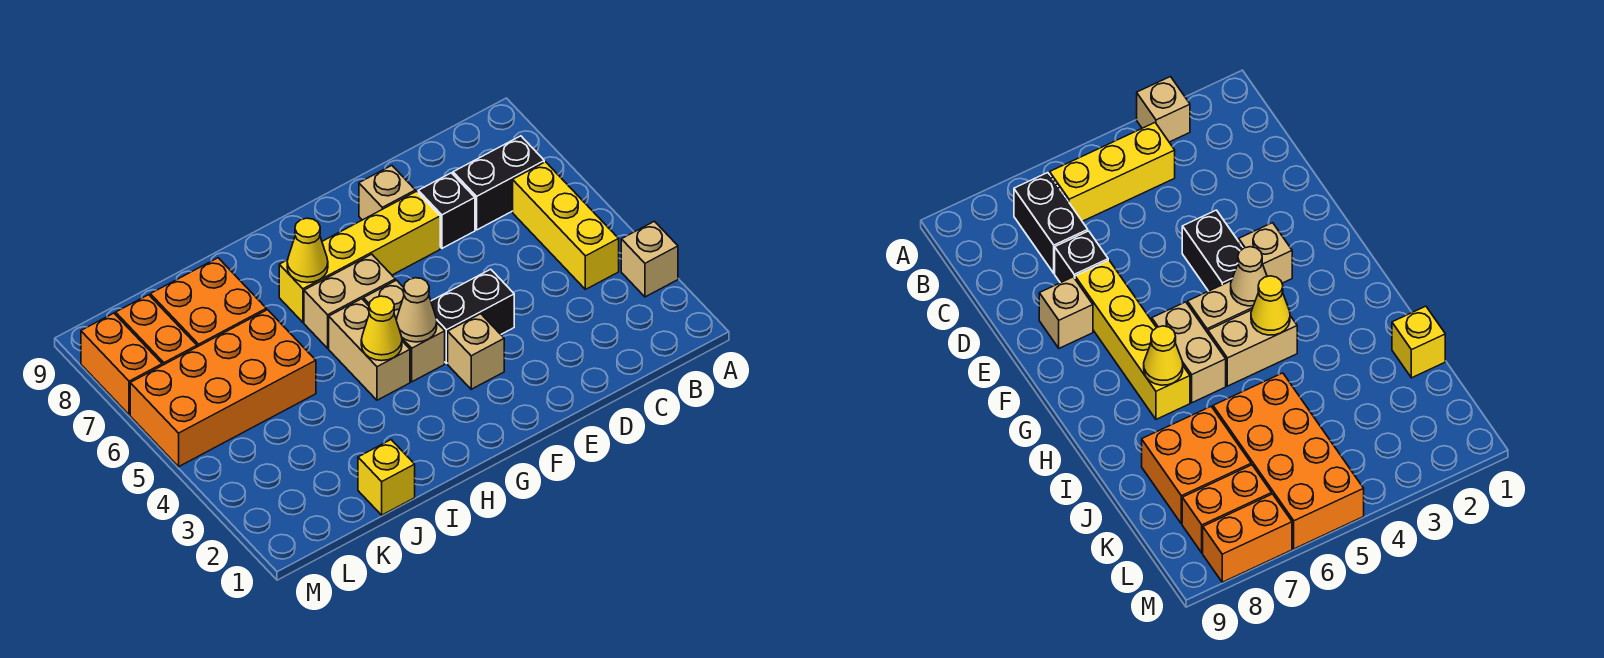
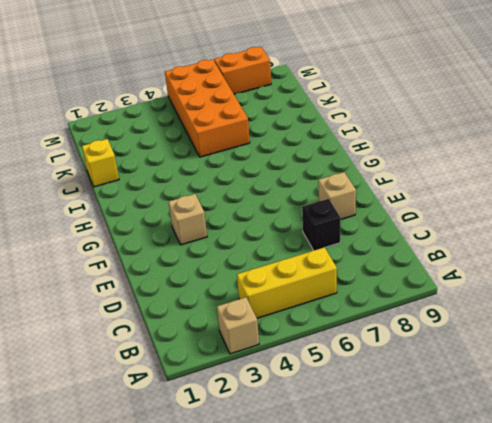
none -> black 1x2 brick [453,136,544,230]
none -> black 1x2 brick [431,269,514,363]
none -> yellow 1x4 brick [279,191,440,322]

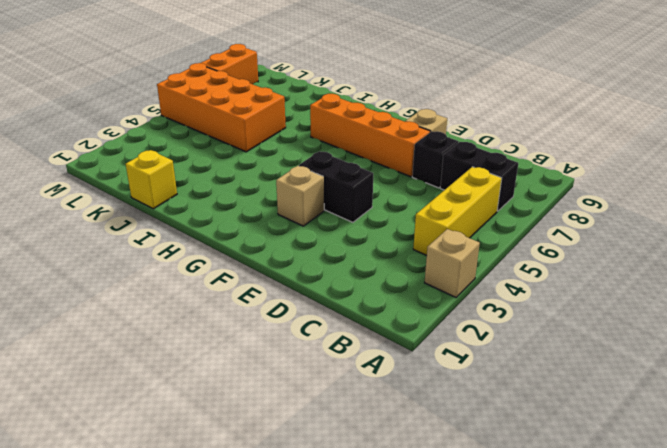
orange 1x4 brick [310,94,430,177] -> yellow 1x4 brick [279,191,440,322]
none -> tan 1x2 brick [363,280,445,382]
none -> tan 1x2 brick [304,254,395,348]
none -> tan 1x2 brick [329,299,410,400]

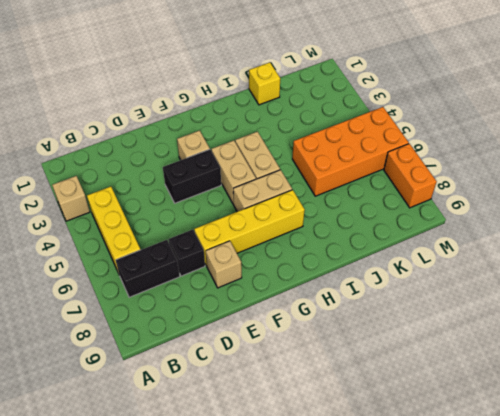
none -> orange 2x2 brick [150,258,266,347]
none -> orange 1x2 brick [116,295,197,365]
none -> tan 1x1 cone [396,278,437,342]

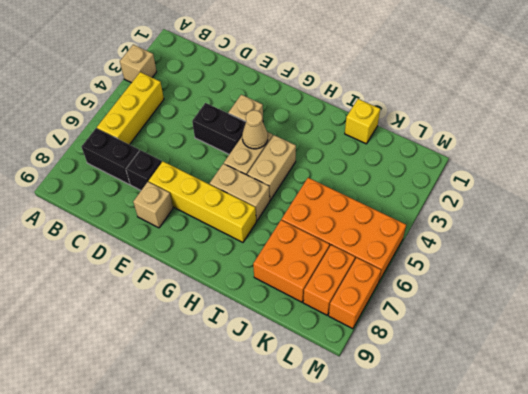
none -> yellow 1x1 cone [361,296,402,361]
none -> yellow 1x1 cone [287,218,328,283]

